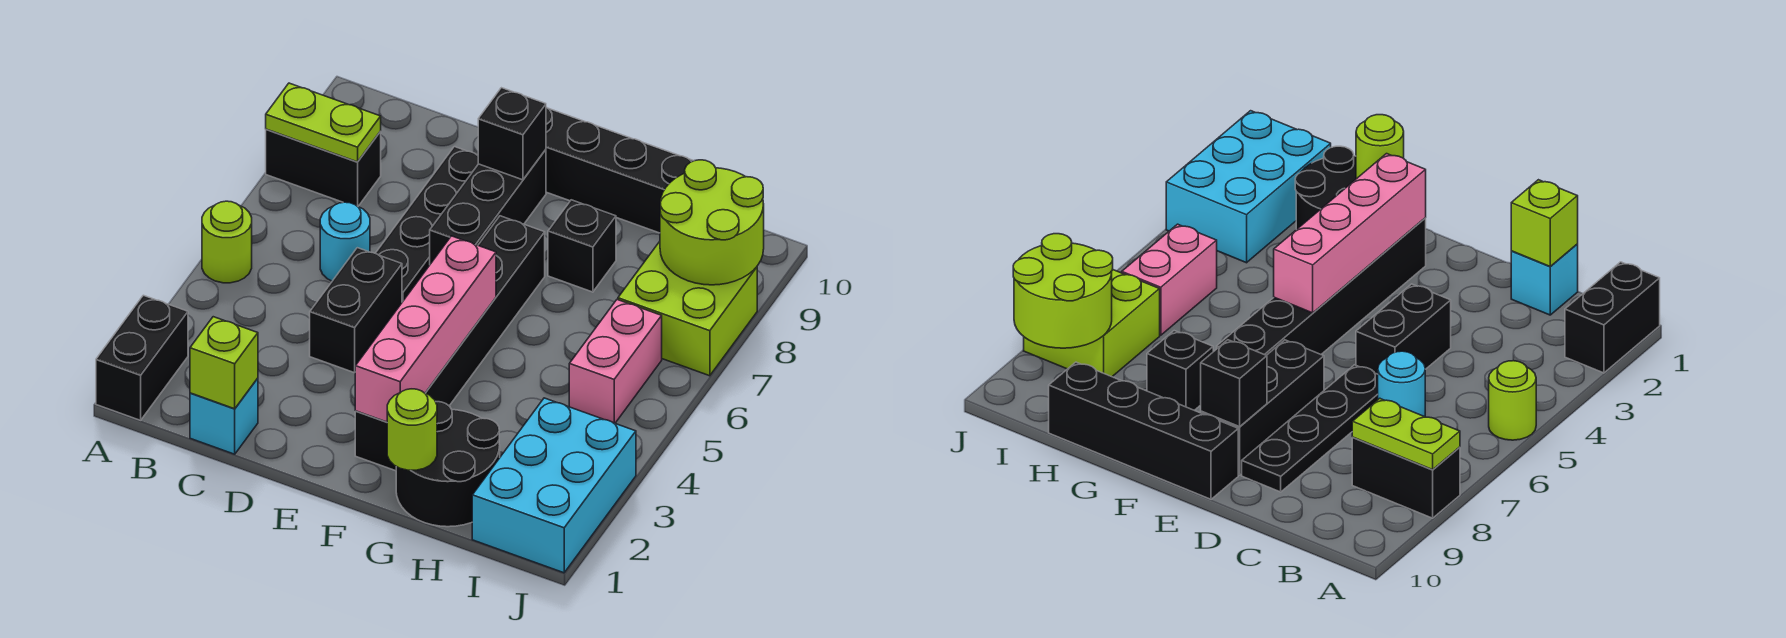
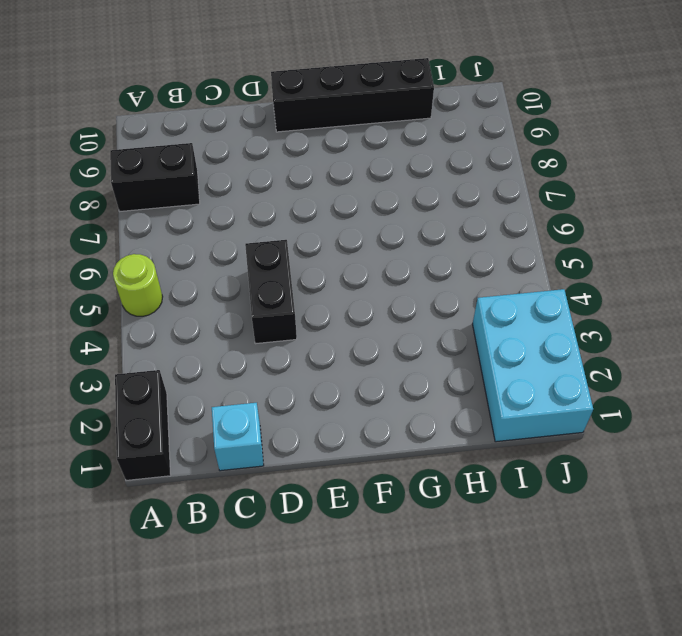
none -> cyan 1x1 round brick [320,202,370,281]
none -> black 1x4 plate [375,147,478,302]
none -> black 1x3 brick [430,150,546,264]

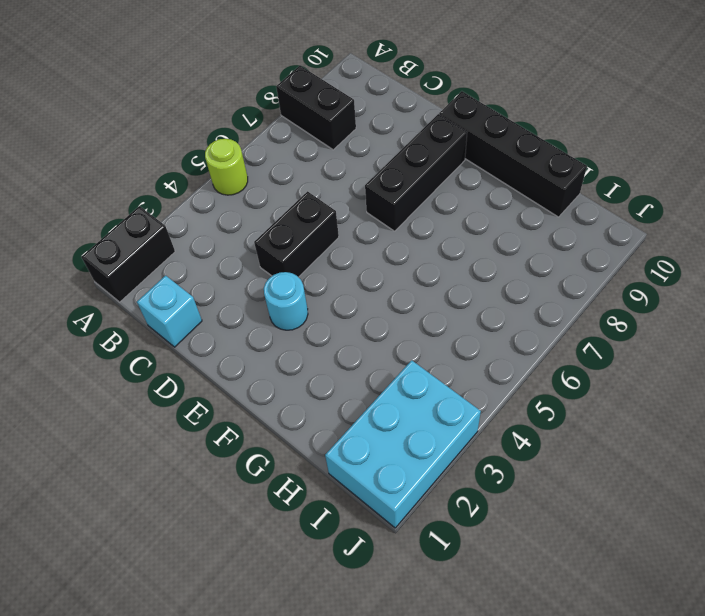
cyan 1x1 round brick [264,272,308,330] -> cyan 1x1 round brick moved to [320,202,370,281]
none -> black 1x4 plate [375,147,478,302]
none -> black 1x6 brick [355,216,545,471]
none -> black 2x2 round brick [396,402,500,527]

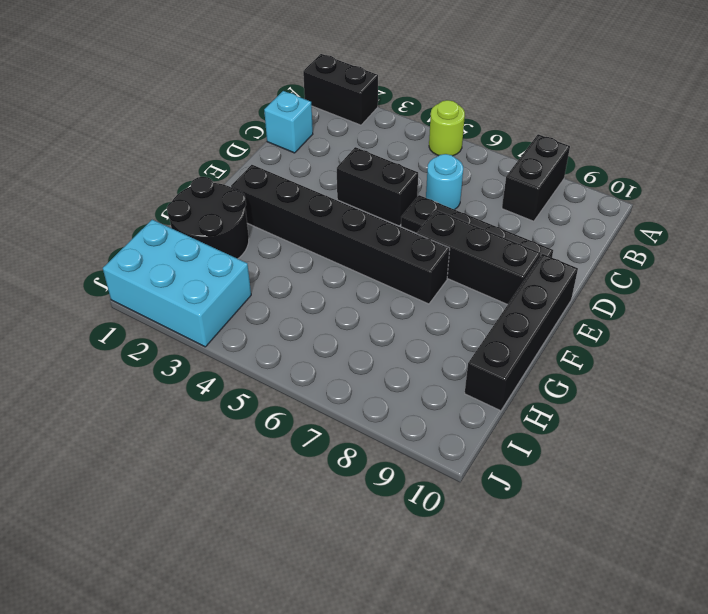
none -> black 1x1 brick [548,200,616,292]
none -> pink 1x2 brick [569,300,662,423]
none -> lime 2x2 brick [618,242,757,376]

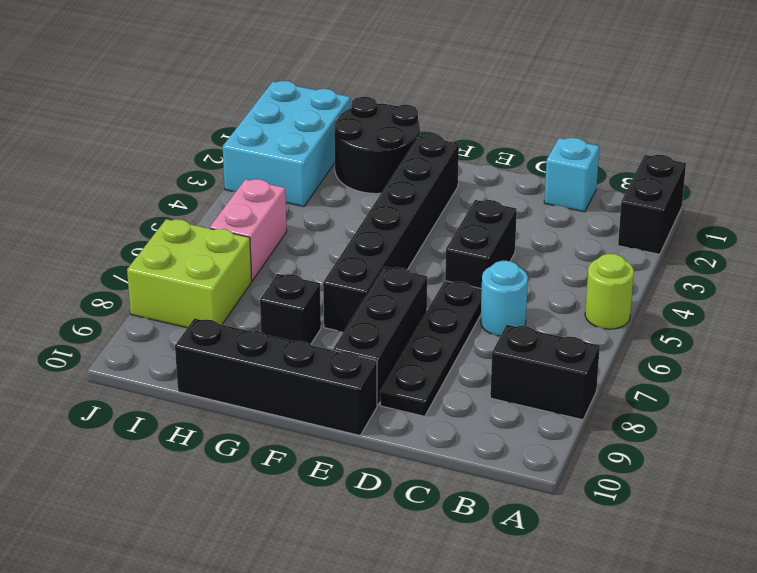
none -> lime 1x2 plate [266,83,381,162]
none -> lime 1x1 brick [190,317,258,409]
none -> black 1x1 brick [478,88,546,180]

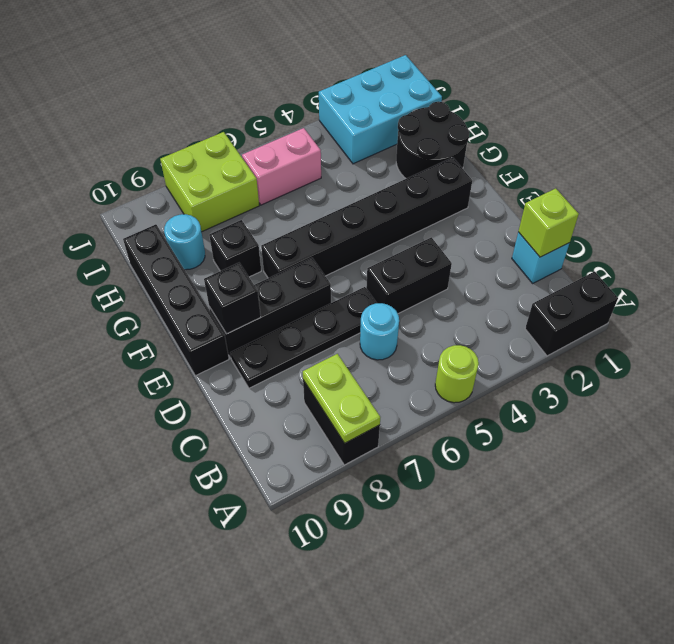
cyan 1x1 round brick [164,214,205,270] -> none
none -> pink 1x4 brick [355,236,496,422]
none -> lime 1x1 round brick [387,389,437,470]
none -> lime 2x2 round brick [660,160,764,285]

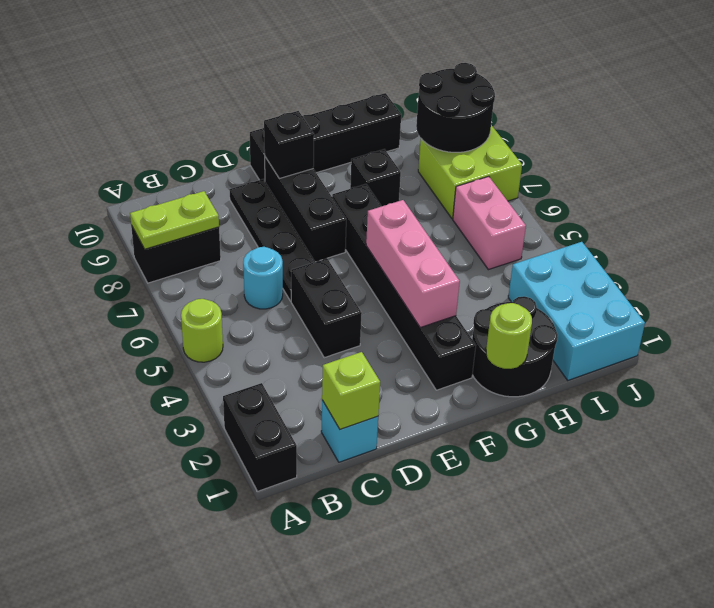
pink 1x3 brick [366,200,460,327] -> pink 1x4 brick [355,236,496,422]
black 2x2 round brick [416,63,495,152] -> lime 2x2 round brick [660,160,764,285]

